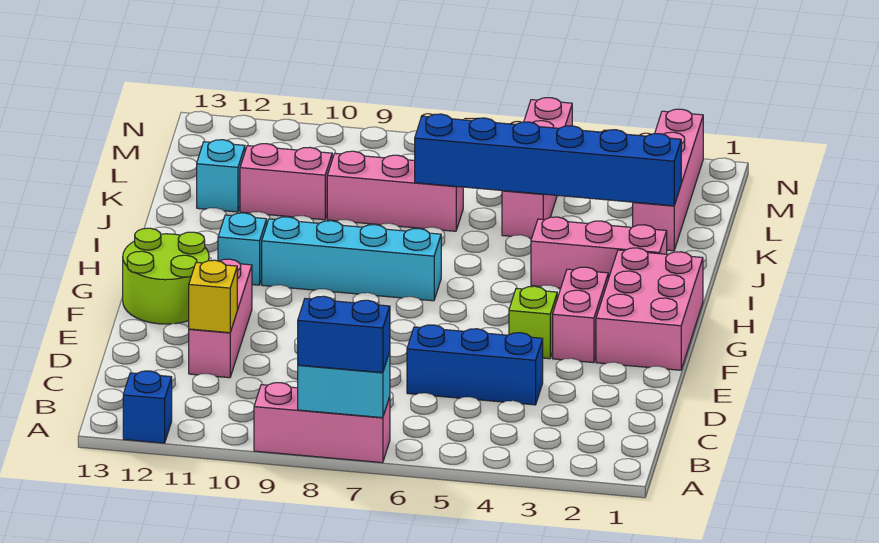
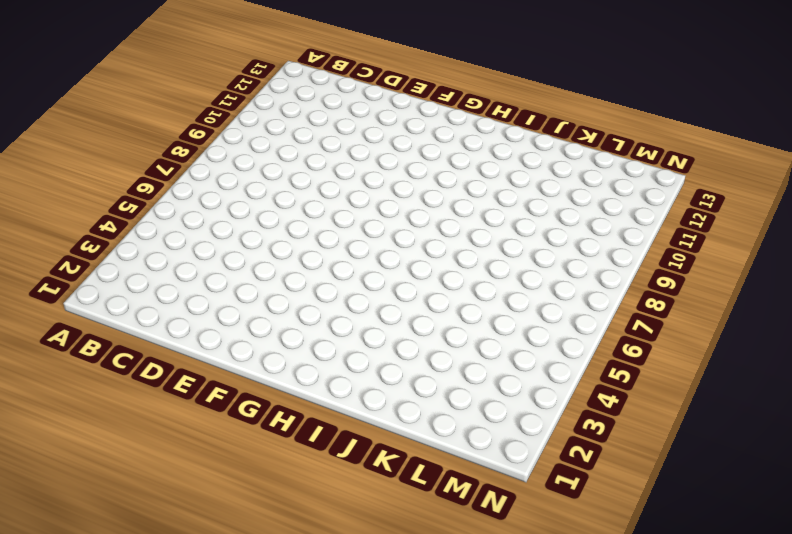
none -> pink 1x3 brick [254,383,390,463]
none -> blue 1x1 brick [123,371,172,443]
none -> blue 1x3 brick [407,325,543,405]

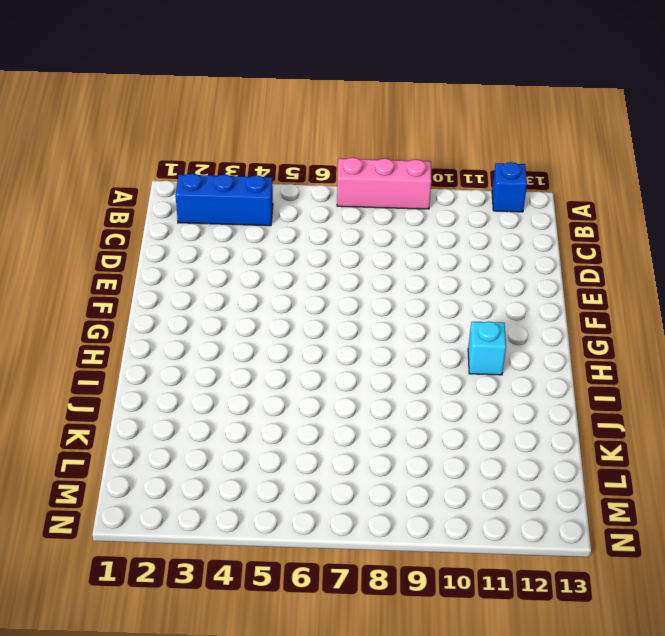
blue 1x3 brick [176,174,273,226] -> blue 1x3 brick moved to [407,325,543,405]
none -> pink 1x3 brick [189,259,252,378]
none -> pink 2x3 brick [596,248,703,370]
none -> pink 1x2 brick [553,267,608,363]

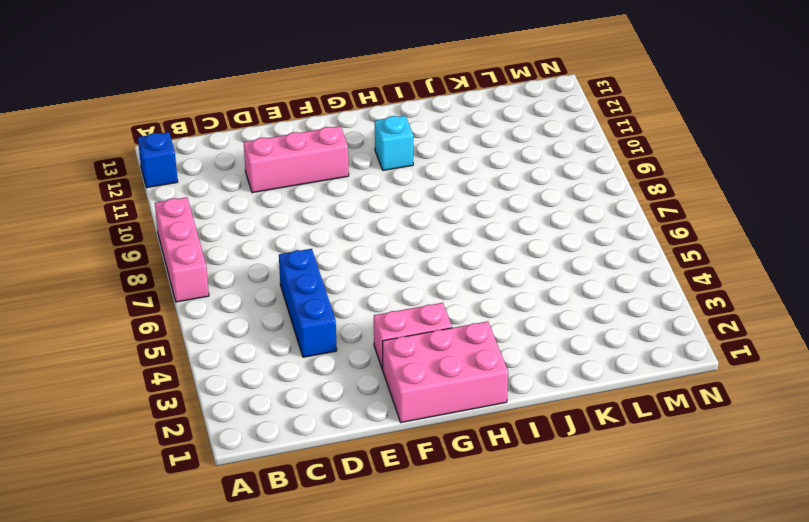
none -> lime 1x1 brick [509,286,557,359]
none -> lime 2x2 round brick [123,228,209,324]
none -> cyan 1x4 brick [262,217,441,301]

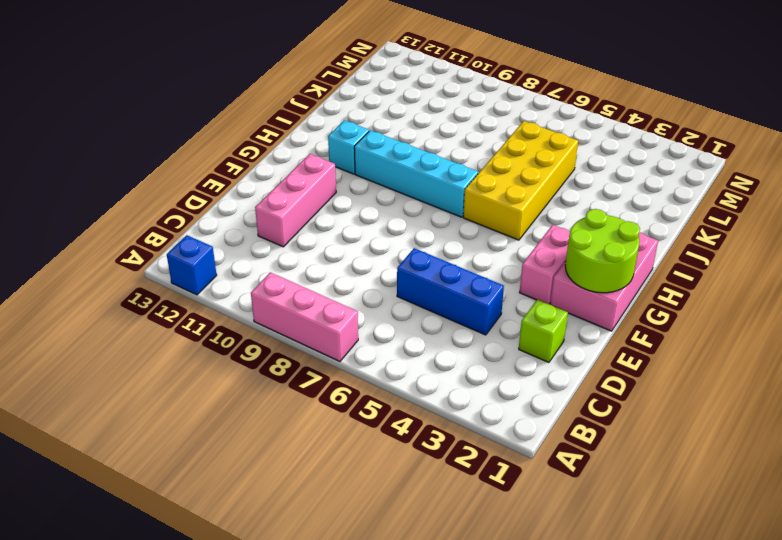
lime 1x1 brick [519,300,568,362] -> lime 1x1 brick moved to [509,286,557,359]
lime 2x2 round brick [565,209,640,293] -> lime 2x2 round brick moved to [123,228,209,324]
yellow 2x4 brick [463,121,578,240] -> pink 1x4 brick [502,98,572,238]
none -> pink 1x3 brick [531,217,667,288]
none -> pink 1x4 brick [633,109,703,251]
none -> pink 1x3 brick [327,151,463,231]

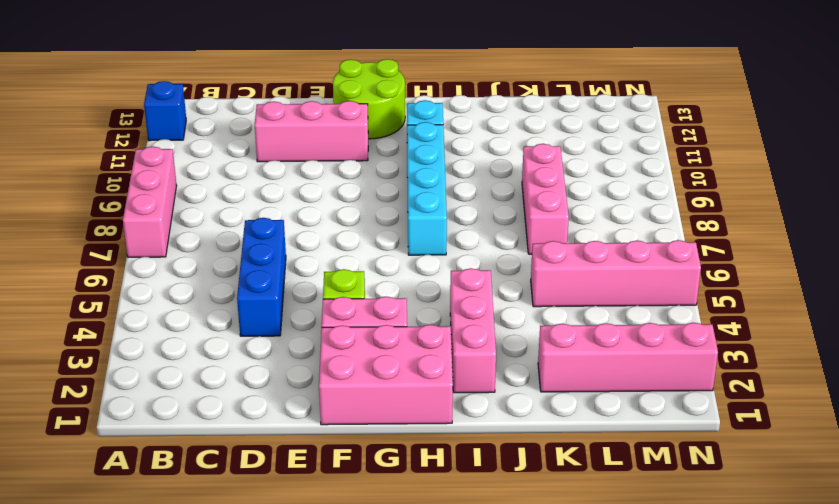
none -> pink 1x2 brick [240,144,332,220]
none -> cyan 1x1 brick [197,140,245,212]
none -> cyan 1x2 brick [298,352,390,418]

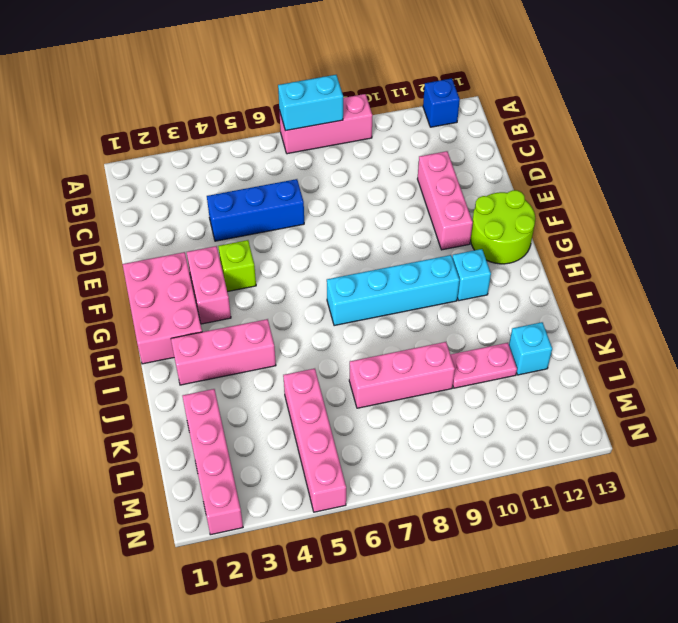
pink 1x2 plate [450,343,517,388] -> pink 1x2 brick [240,144,332,220]
none -> yellow 1x1 brick [189,260,237,333]
none -> blue 1x6 brick [415,114,681,206]
none -> blue 1x2 brick [298,296,390,373]

